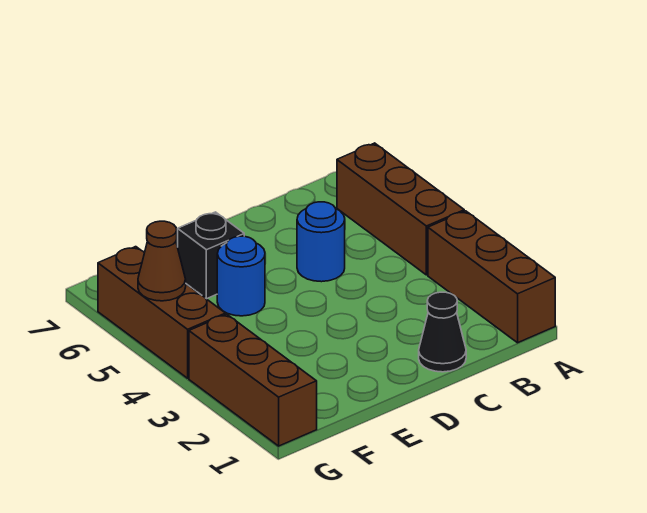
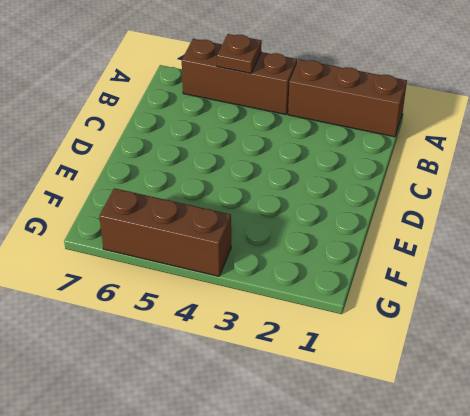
brown 1x1 plate [217,34,262,73] -> none
none -> black 1x1 cone [419,292,466,372]
none -> blue 1x1 round brick [297,202,345,282]

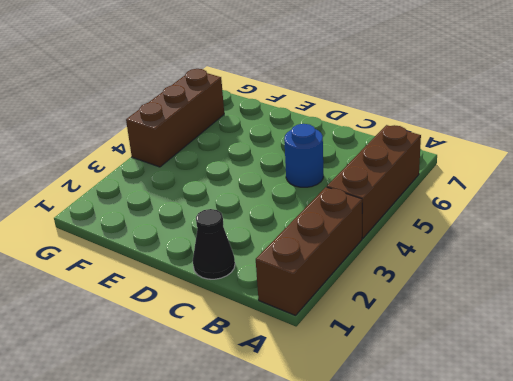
none -> blue 1x1 round brick [217,236,265,316]
none -> black 1x1 brick [178,212,244,299]

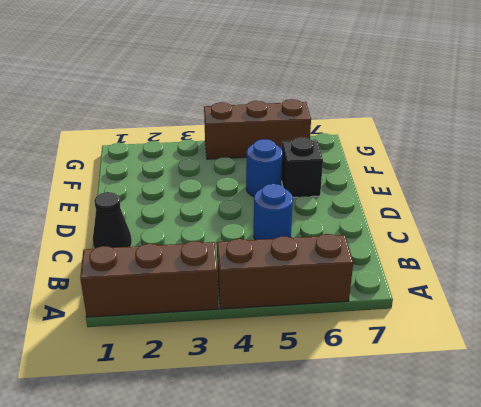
none -> brown 1x3 brick [189,314,317,446]
none -> brown 1x1 cone [138,221,186,301]

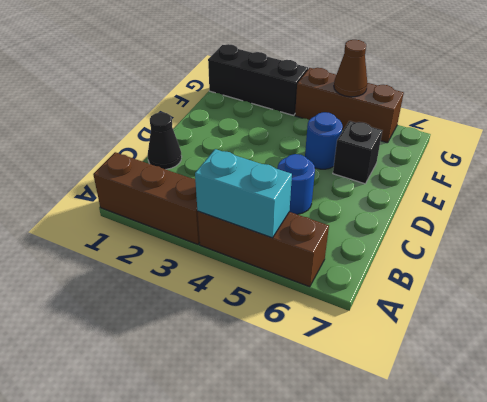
cyan 1x2 brick [195,149,292,238] -> none
black 1x3 brick [208,44,308,115] -> brown 1x3 brick [189,314,317,446]

